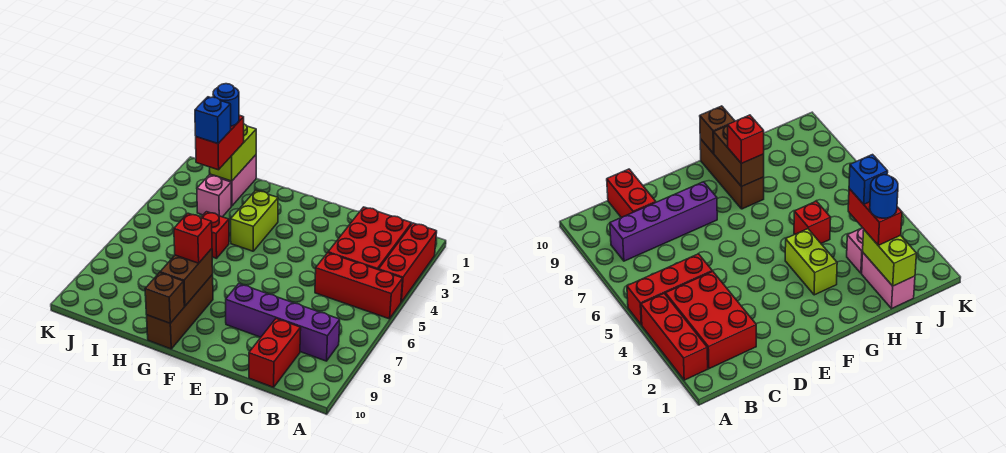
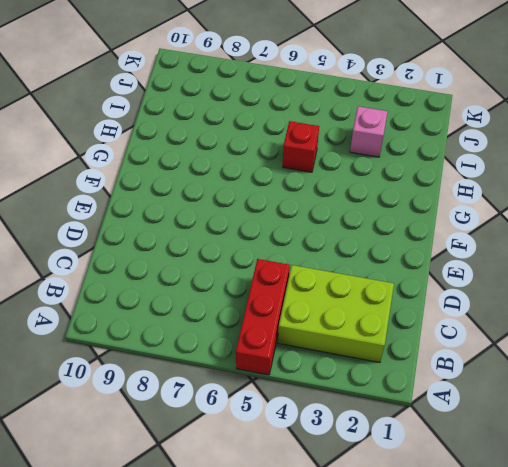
lime 2x3 brick [278,265,394,362] -> red 2x3 brick [328,207,412,270]
none -> red 1x3 brick [379,223,437,302]
none -> purple 1x4 brick [226,284,340,361]
none -> red 1x2 brick [249,319,301,387]

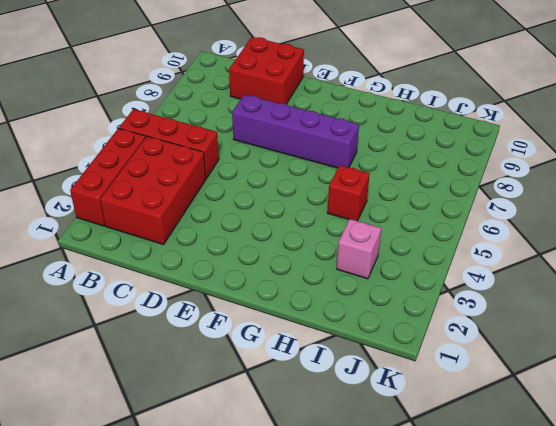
red 2x2 brick [229,37,304,104] -> red 1x2 brick [249,319,301,387]
purple 1x4 brick [232,95,359,168] -> purple 1x4 brick moved to [226,284,340,361]
none -> lime 1x2 brick [231,190,278,251]
none -> brown 1x3 brick [147,275,213,349]
none -> pink 1x2 brick [210,155,256,206]

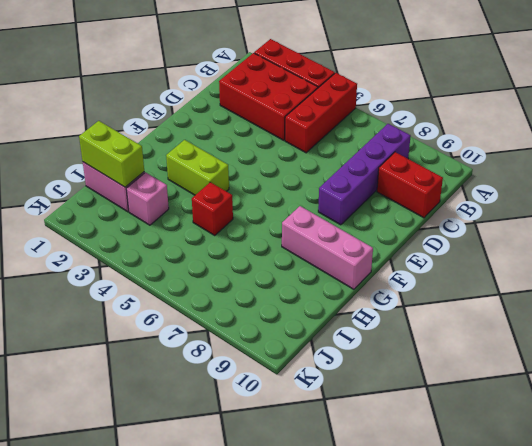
pink 1x3 brick [282,206,373,289] -> brown 1x3 brick [147,275,213,349]
none -> brown 1x2 brick [160,249,213,306]
none -> brown 1x1 brick [145,273,184,323]
none -> red 1x1 brick [174,213,212,263]

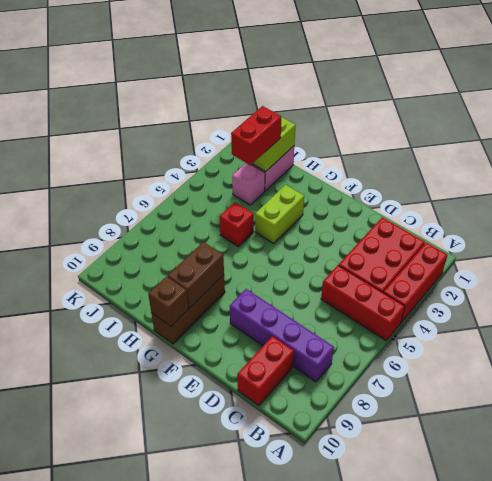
none -> red 1x1 brick [174,213,212,263]
none -> blue 1x1 round brick [213,84,239,126]
none -> blue 1x1 brick [195,97,231,144]

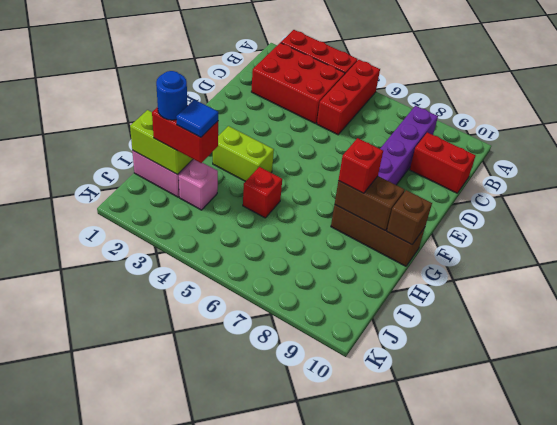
blue 1x1 tile [176,100,218,137] -> blue 1x1 brick [195,97,231,144]

